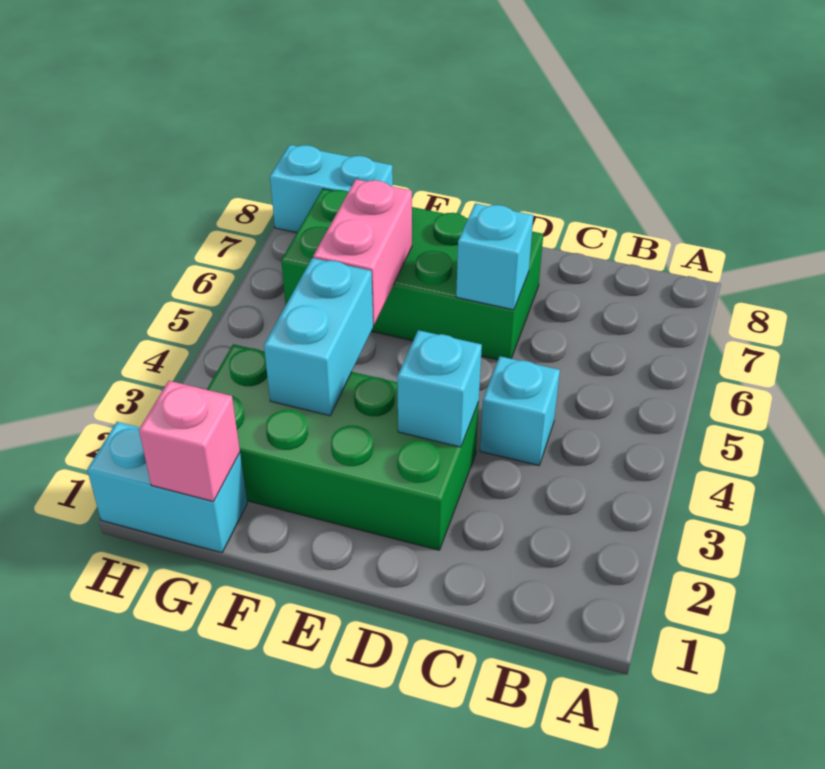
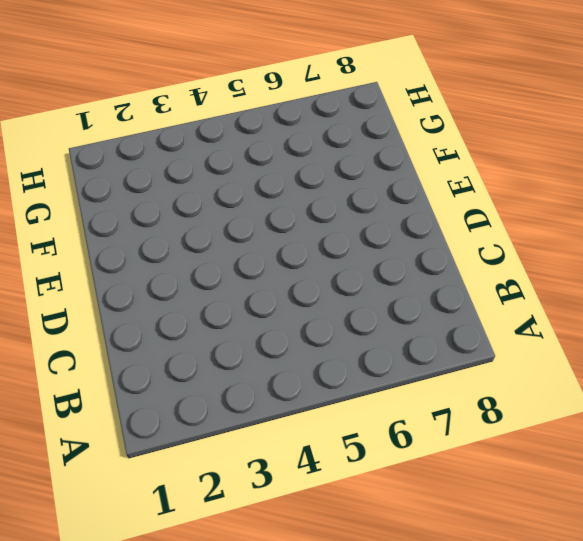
none -> cyan 1x1 brick [480,356,560,466]
none -> green 2x4 brick [207,344,479,550]

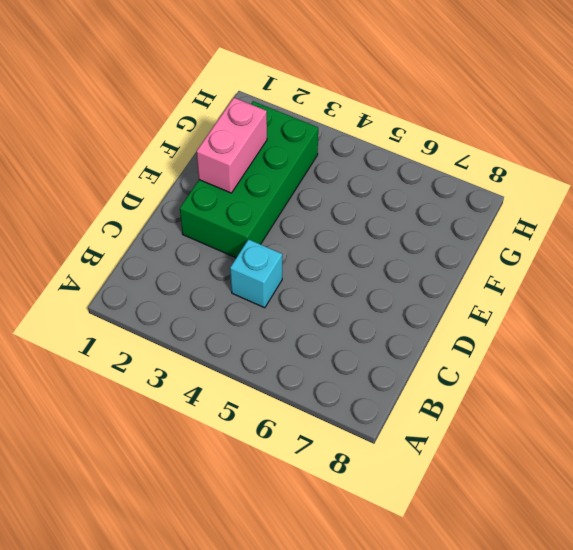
pink 1x2 brick [196,98,267,193] -> pink 1x2 brick turned to [313,179,412,325]
none -> green 2x4 brick [281,189,543,360]
none -> cyan 1x2 brick [87,422,247,553]

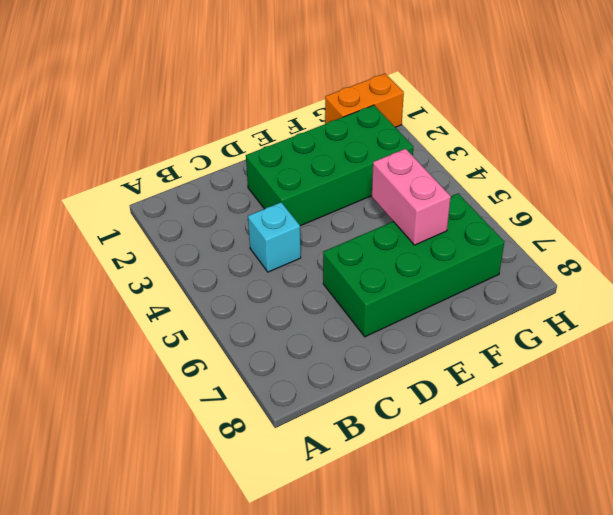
orange 1x2 brick [325,74,404,127] -> cyan 1x2 brick [87,422,247,553]
none -> cyan 1x2 brick [270,145,393,233]
none -> cyan 1x1 brick [397,330,482,447]

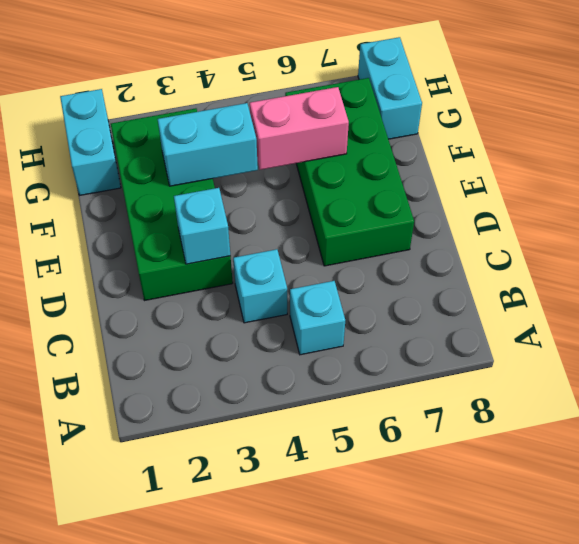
cyan 1x1 brick [290,281,345,355] -> cyan 1x1 brick moved to [456,203,533,310]
none -> pink 1x1 brick [139,381,240,502]

